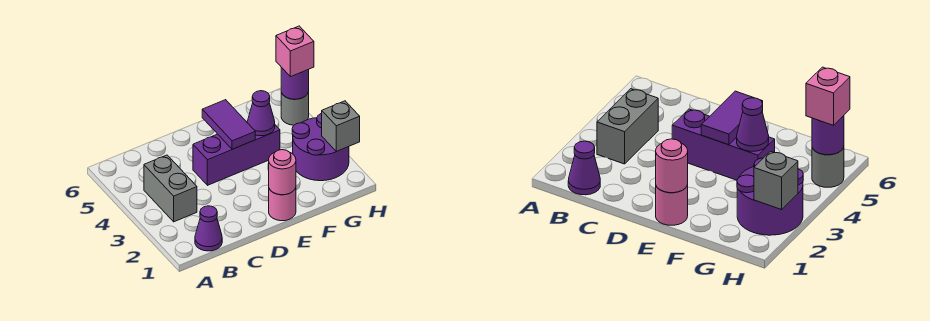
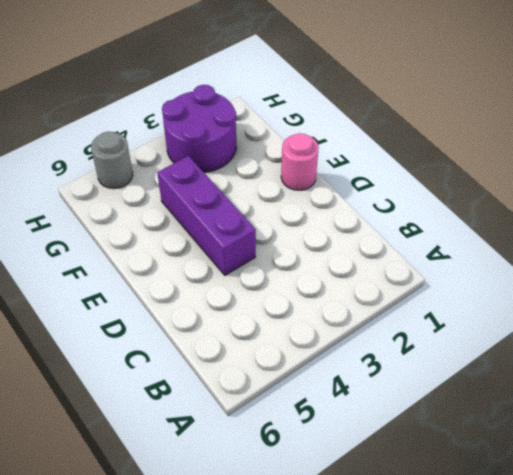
none -> purple 1x1 cone [195,206,222,251]
none -> grey 1x2 brick [144,155,197,222]
none -> pink 1x1 round brick [269,150,296,195]

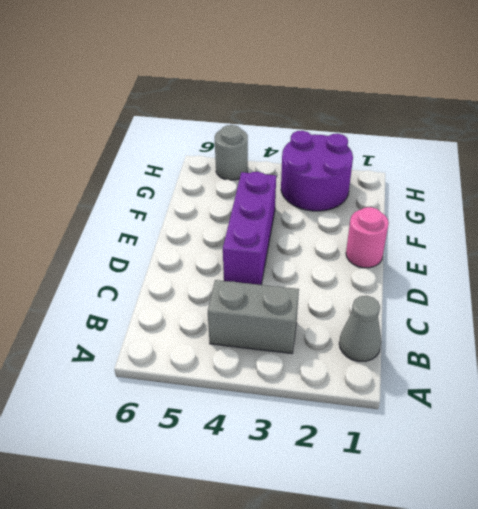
grey 1x1 cone [339,296,381,361] -> purple 1x1 cone [195,206,222,251]
none -> pink 1x1 round brick [269,150,296,195]
none -> purple 1x2 tile [202,100,255,149]
none -> purple 1x1 cone [247,91,275,136]

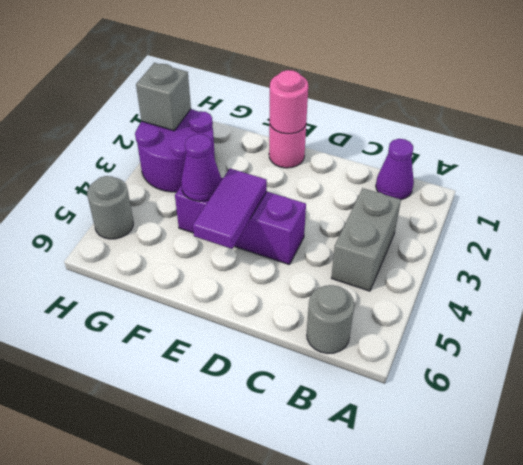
grey 1x1 round brick [307,285,354,354] -> none
none -> purple 1x1 round brick [281,67,309,99]
none -> pink 1x1 brick [276,26,314,77]

